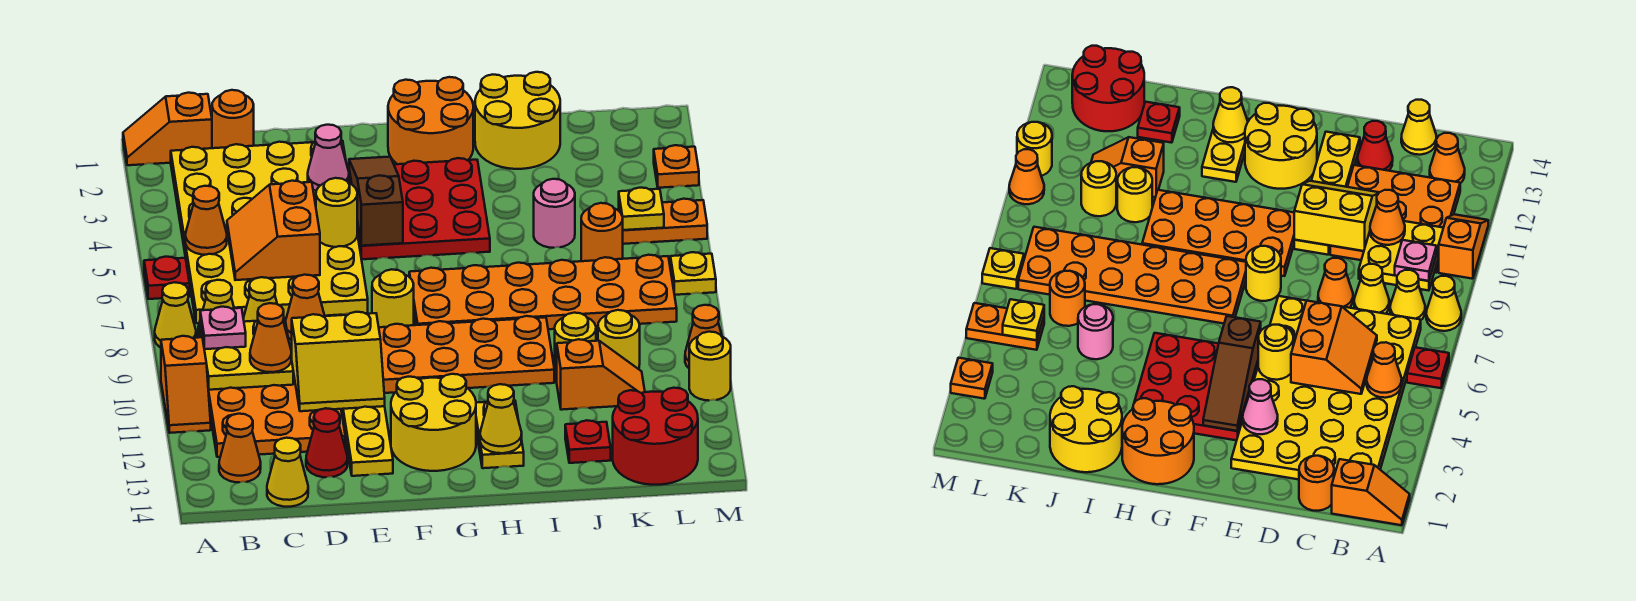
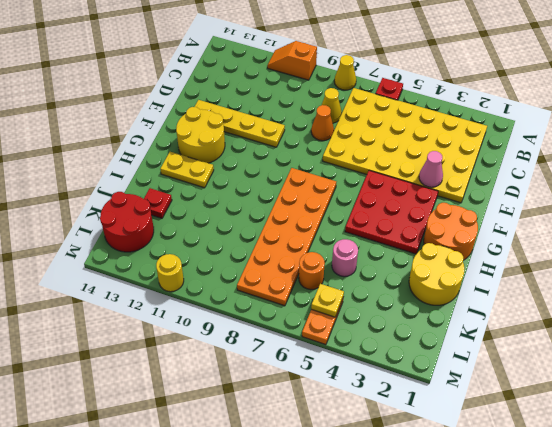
none -> orange 1x2 slope [123,93,212,165]
none -> yellow 1x1 cone [198,280,234,338]
none -> orange 3x3 plate [208,372,345,457]
none -> orange 1x1 cone [219,414,261,482]

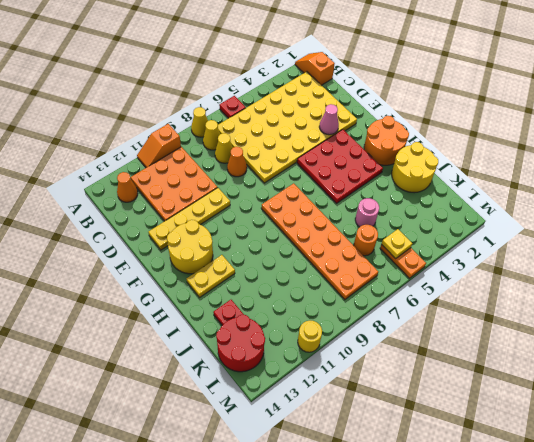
none -> orange 1x1 round brick [212,90,254,148]
none -> yellow 1x1 cone [267,438,308,507]
none -> red 1x1 cone [306,408,348,477]
none -> yellow 1x1 round brick [372,269,414,327]

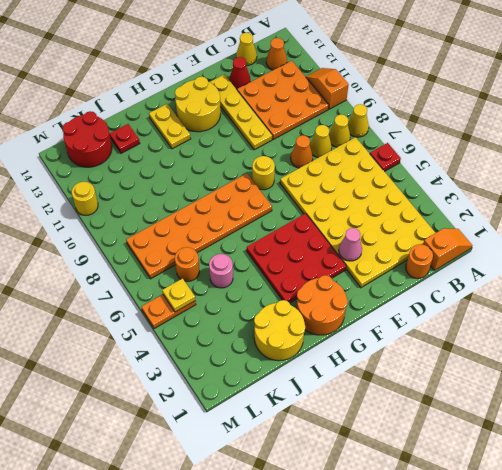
none -> orange 2x4 plate [379,316,554,393]
none -> yellow 1x1 round brick [555,313,596,374]
none -> orange 1x2 slope [557,339,645,410]
none -> yellow 1x1 round brick [598,310,640,369]

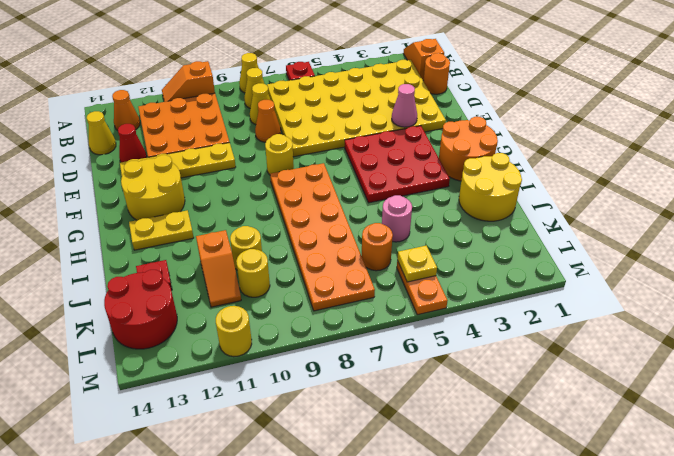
none -> orange 2x4 plate [379,316,554,393]
none -> orange 1x1 plate [654,145,699,188]
none -> yellow 1x1 plate [670,252,716,295]
none -> orange 1x1 cone [685,305,722,368]

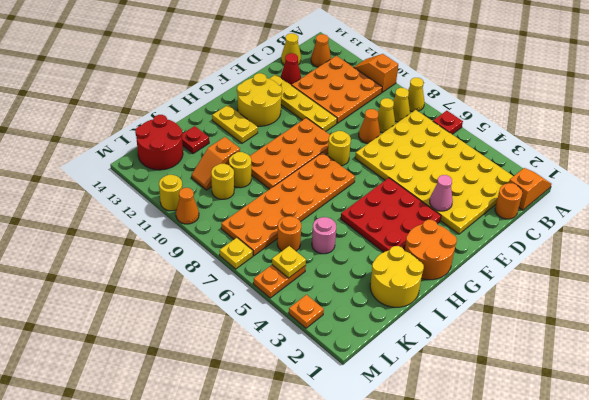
none -> orange 1x1 cone [185,186,227,255]
none -> yellow 2x2 plate [200,319,293,390]
none -> orange 2x2 slope [227,181,320,280]
none -> yellow 2x2 slope [292,312,385,411]

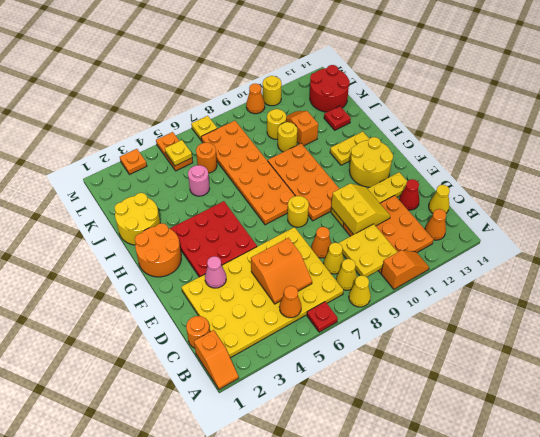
none -> yellow 1x1 round brick [316,178,357,247]
none -> brown 1x3 slope [349,157,403,246]
none -> yellow 1x1 cone [480,384,522,453]
none -> pink 1x1 plate [200,307,246,349]

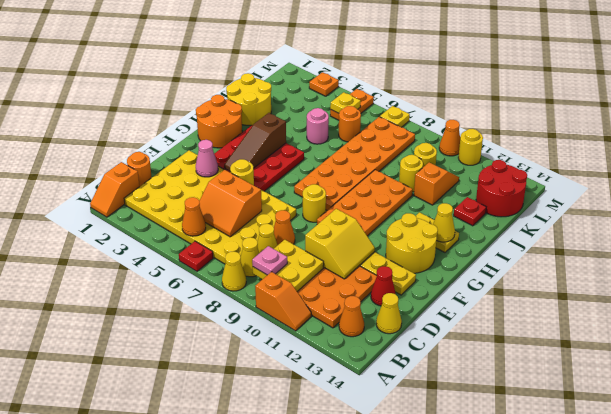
brown 1x3 slope [224,113,286,171] -> brown 1x3 slope turned to [349,157,403,246]
none -> orange 1x1 cone [250,303,291,372]

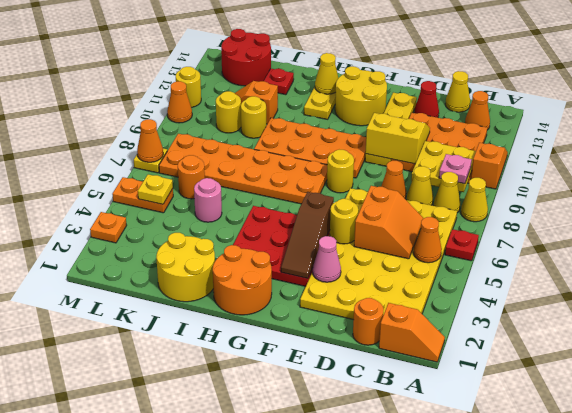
orange 1x1 cone [137,119,163,162] -> orange 1x1 cone moved to [250,303,291,372]

